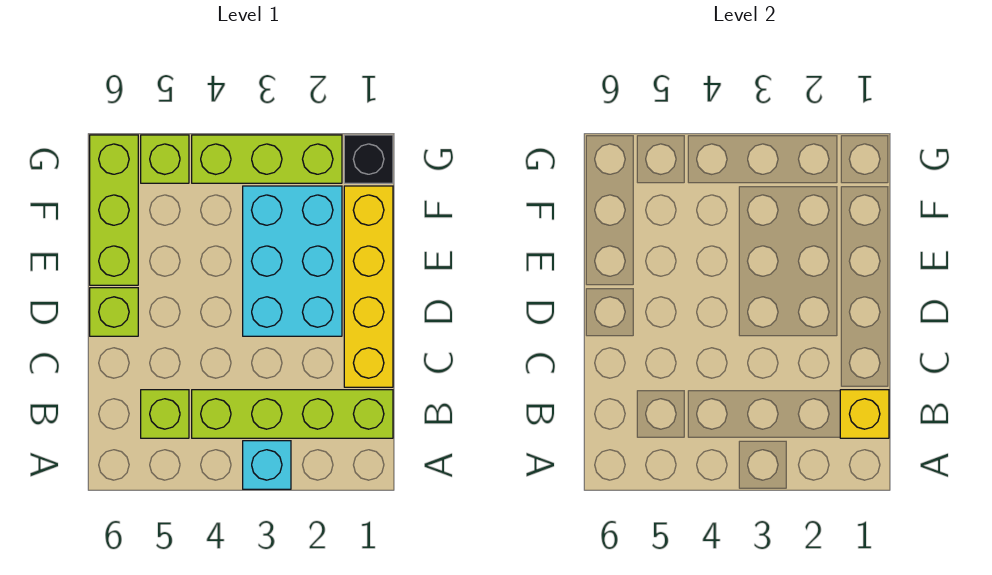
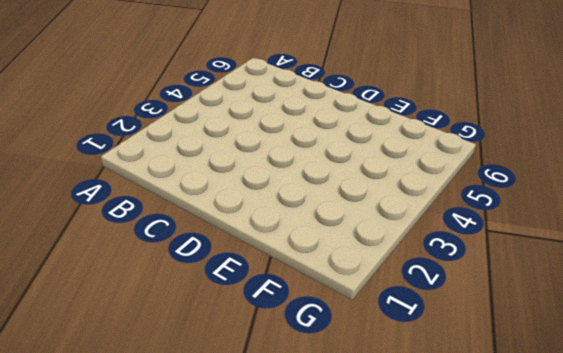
none -> cyan 1x1 brick [243,441,291,489]
none -> lime 1x4 brick [192,390,393,438]

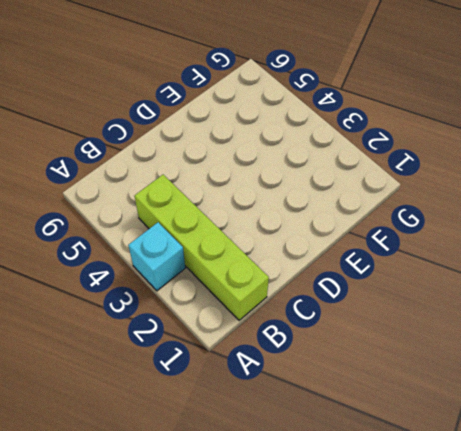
none -> lime 1x1 brick [141,390,189,438]
none -> yellow 1x4 brick [344,186,393,387]

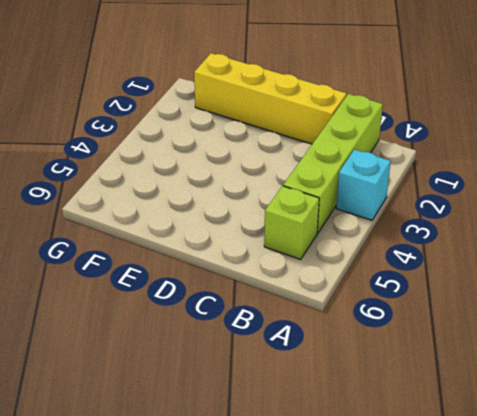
none -> cyan 2x3 brick [243,186,342,336]
none -> lime 1x1 brick [90,288,138,336]

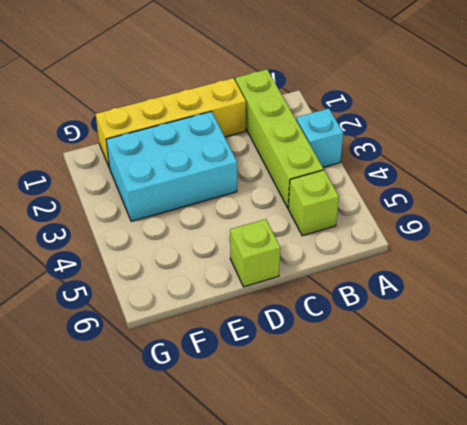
none -> lime 1x3 brick [90,135,138,285]
none -> black 1x1 brick [344,135,393,183]

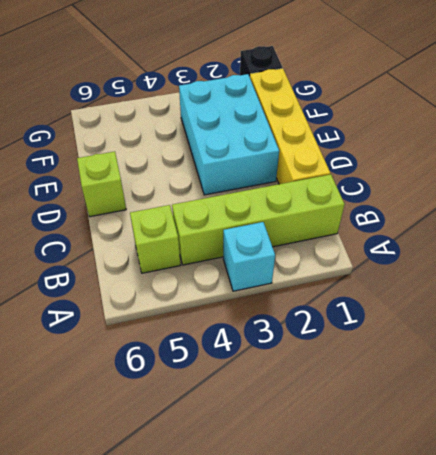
none -> lime 1x3 brick [90,135,138,285]
none -> lime 1x3 brick [192,135,342,183]

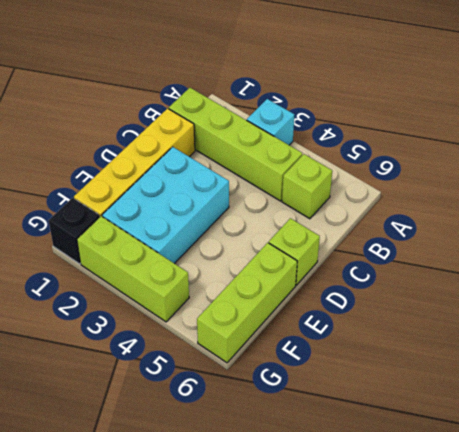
none -> lime 1x1 brick [141,135,189,183]
none -> yellow 1x1 brick [840,390,889,438]

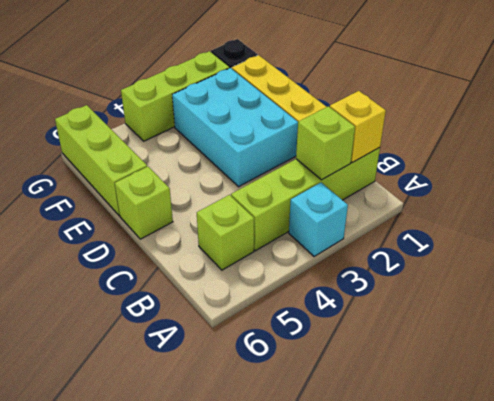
lime 1x1 brick [296,106,355,180] -> lime 1x1 brick moved to [141,135,189,183]

